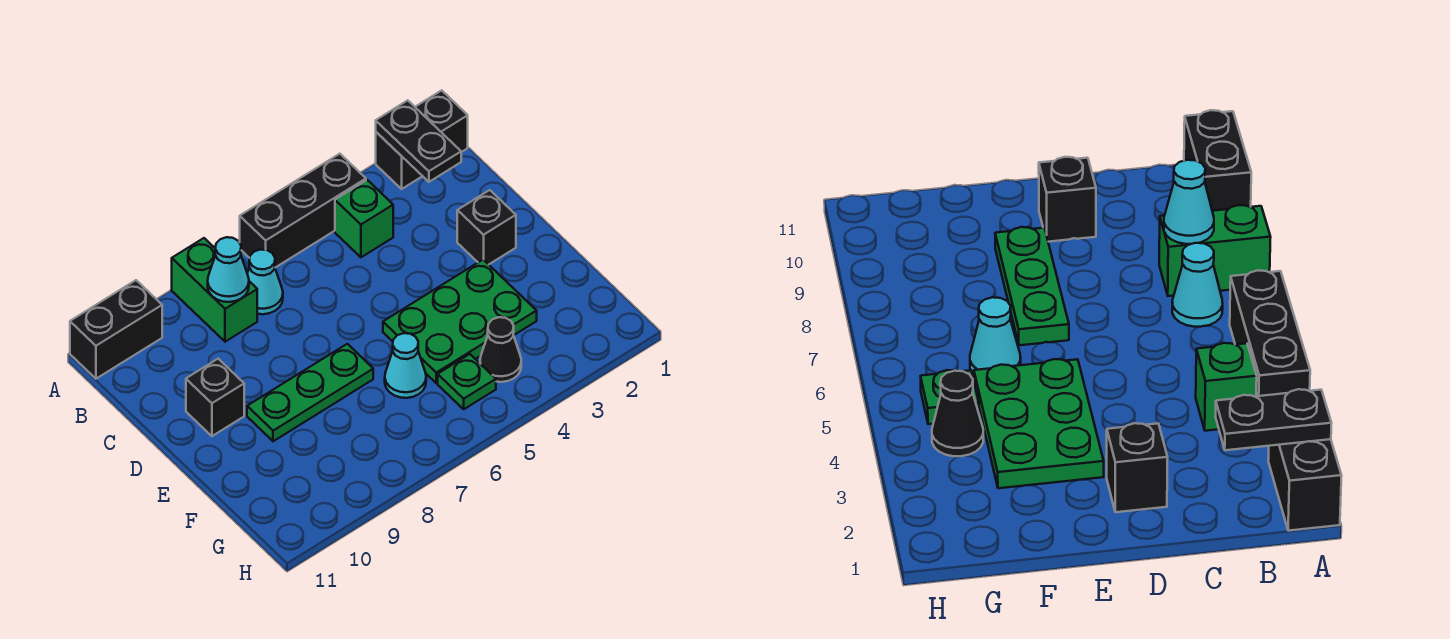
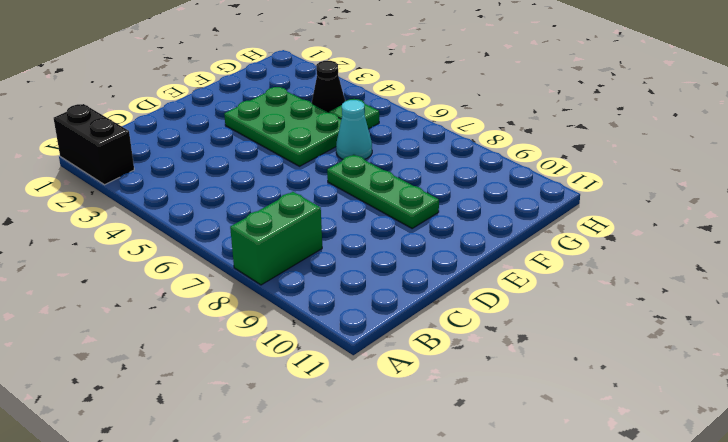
none -> black 1x3 brick [240,154,366,268]
none -> black 1x2 brick [70,280,162,379]
none -> green 1x1 brick [335,180,393,257]

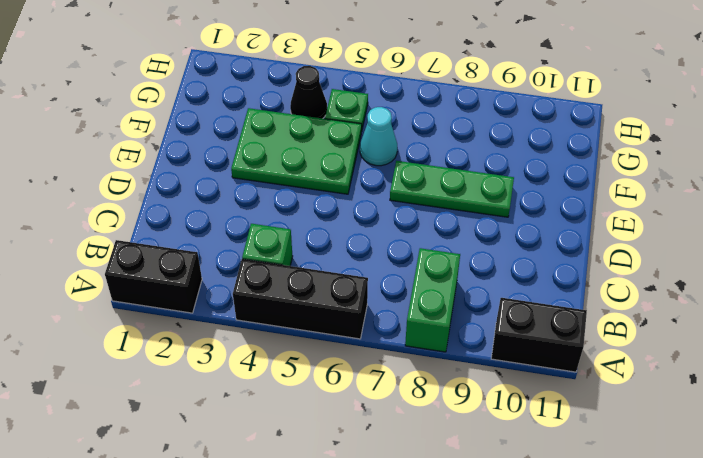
none -> cyan 1x1 cone [247,250,283,314]
none -> black 1x1 brick [457,190,516,264]
none -> black 1x1 brick [186,359,244,436]

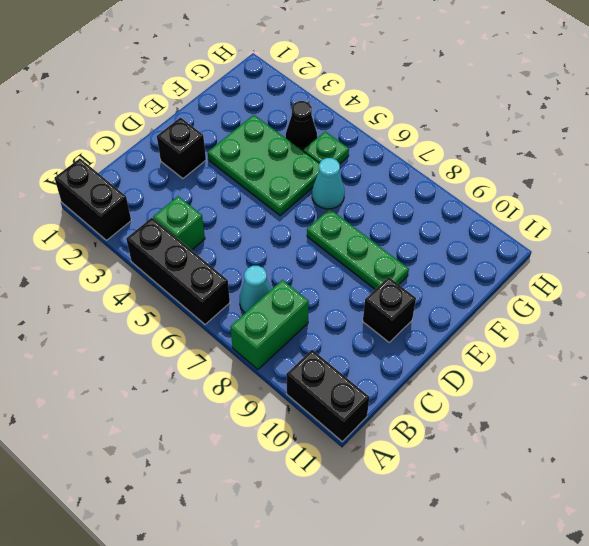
none -> black 1x2 plate [376,100,461,182]
none -> cyan 1x1 cone [208,237,249,302]

